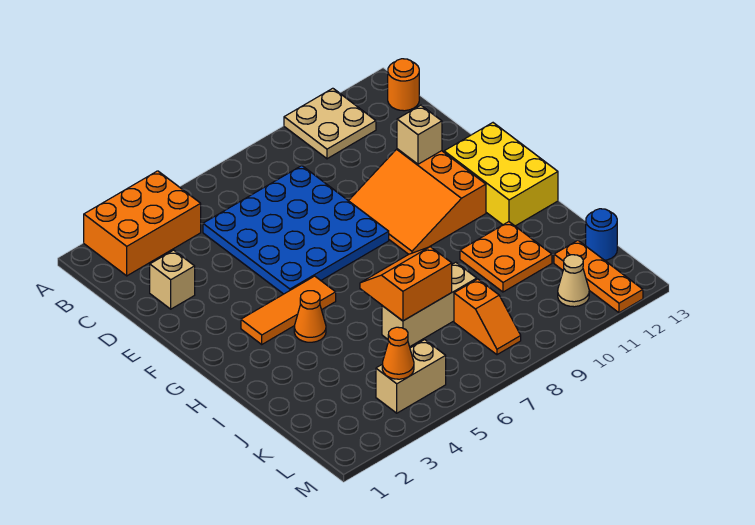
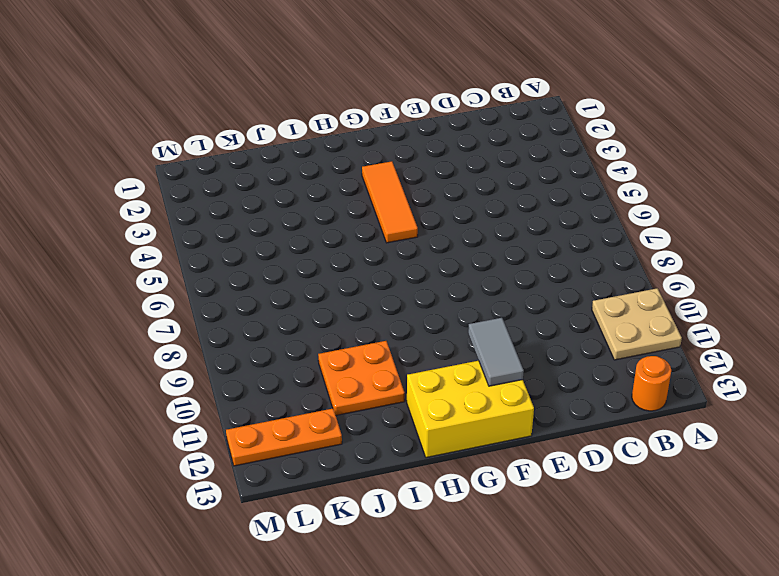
grey 1x2 tile [468,318,524,386] -> none
none -> orange 2x3 brick [84,171,201,276]
none -> blue 4x4 plate [203,166,389,294]
none -> tan 1x1 brick [150,250,195,309]

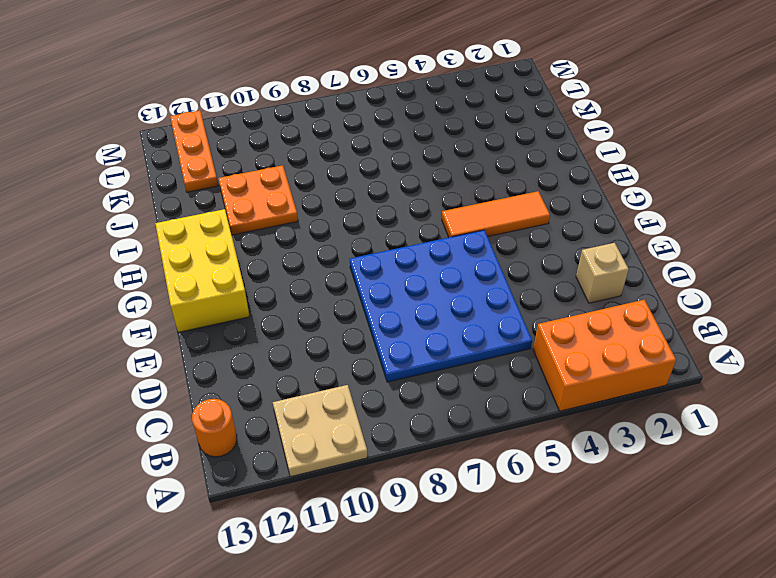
none -> orange 3x3 slope [349,149,486,254]
none -> orange 1x1 cone [294,291,326,342]
none -> tan 1x3 brick [382,262,477,347]

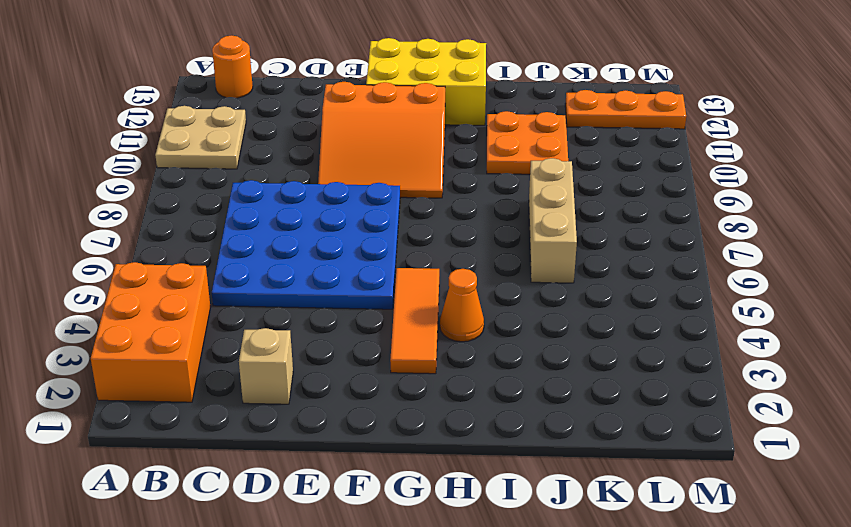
none -> orange 1x2 slope [454,279,521,355]
none -> blue 1x1 round brick [586,209,617,260]
none -> tan 1x2 brick [376,340,446,413]

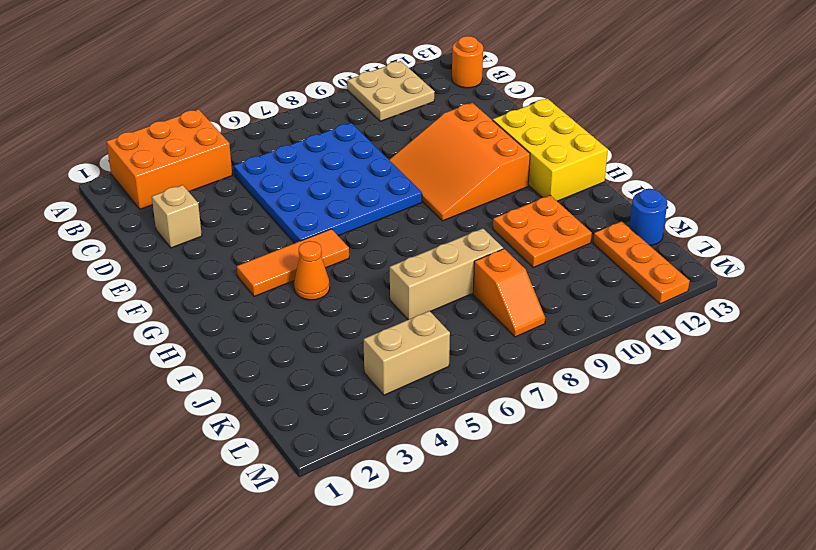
none -> tan 1x1 cone [558,255,589,307]
none -> tan 1x1 brick [397,105,442,164]
none -> orange 2x2 slope [360,247,452,321]

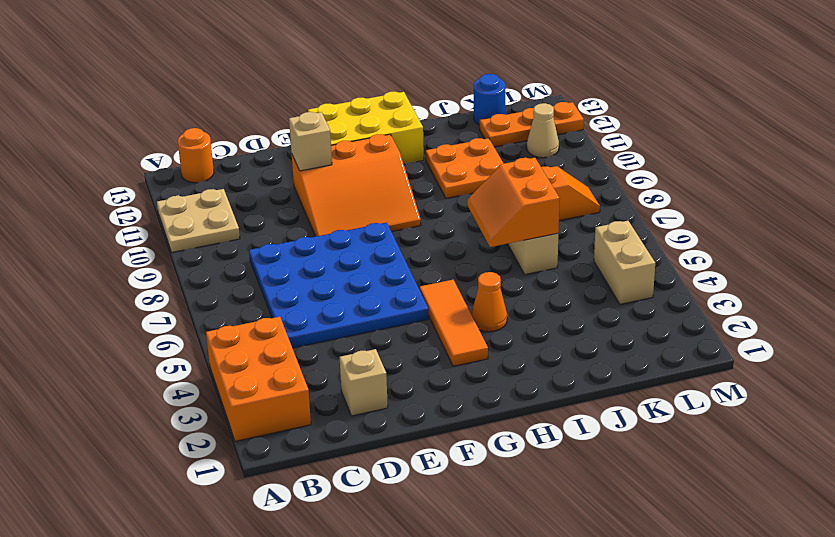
none -> orange 1x1 cone [382,327,414,379]

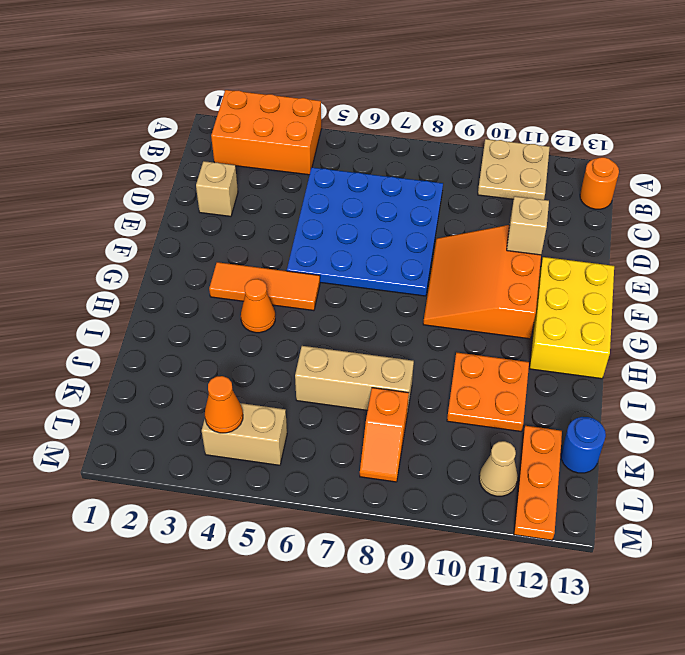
none -> orange 2x2 slope [360,247,452,321]

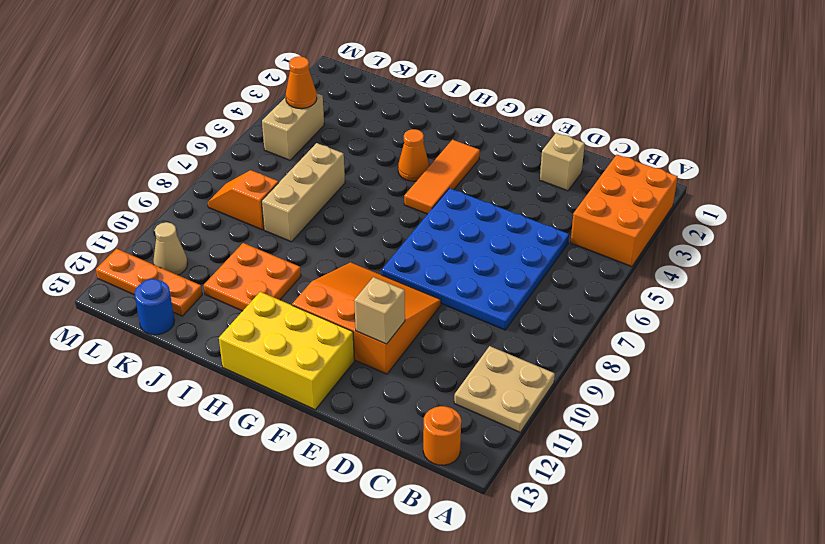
none -> orange 2x2 slope [360,247,452,321]

